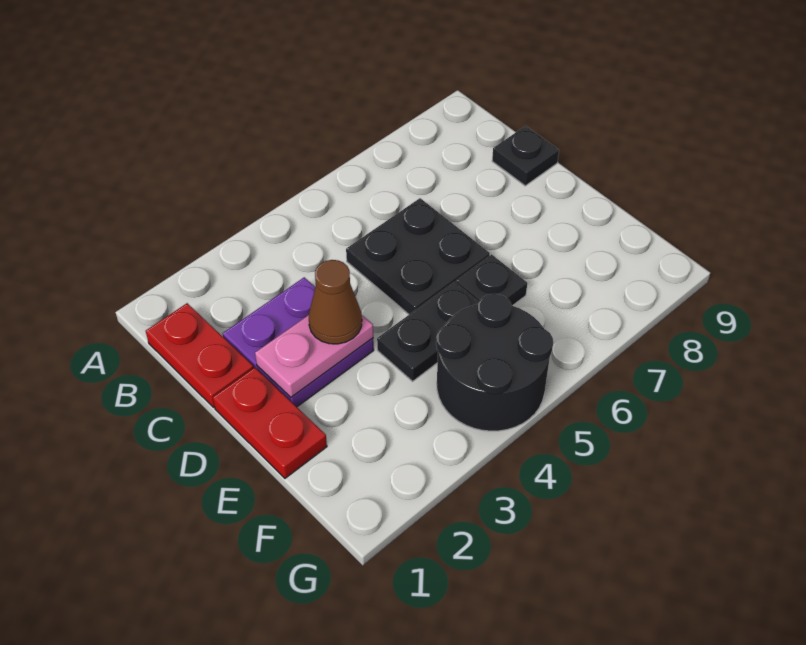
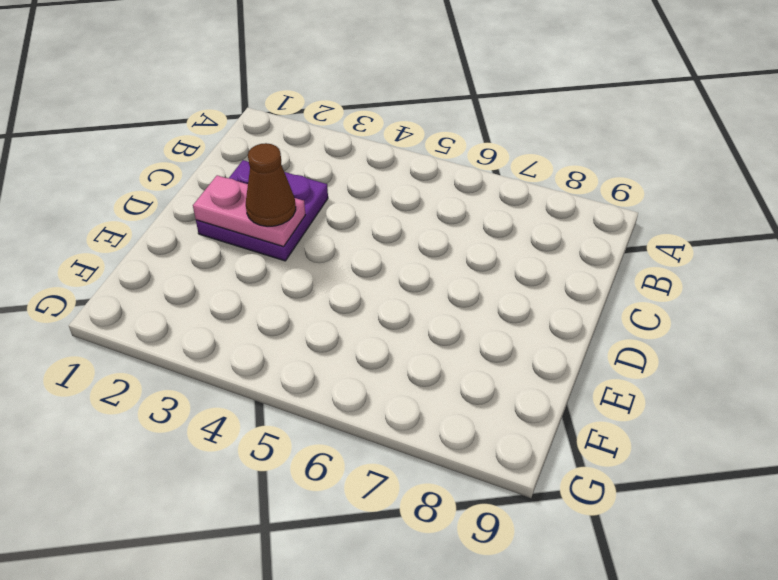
none -> red 1x2 plate [146,303,253,407]
none -> black 2x2 plate [346,198,490,314]

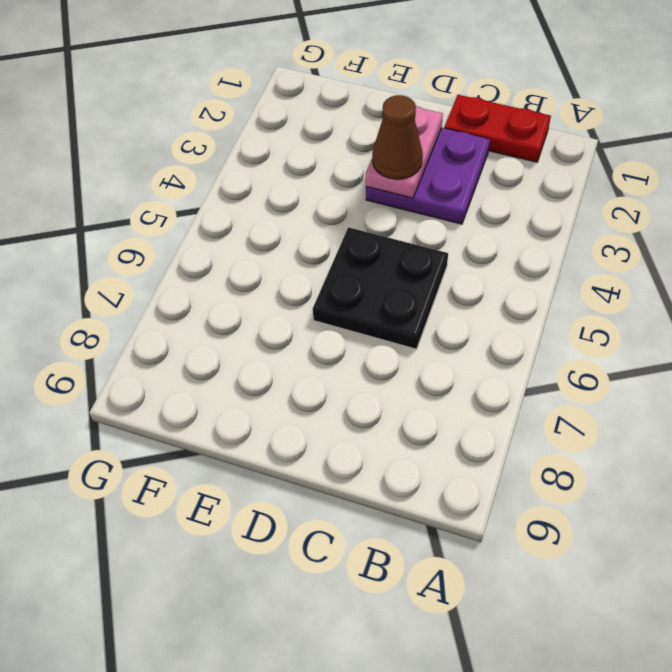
none -> black 1x1 plate [492,126,559,186]
none -> red 1x2 plate [213,367,327,478]

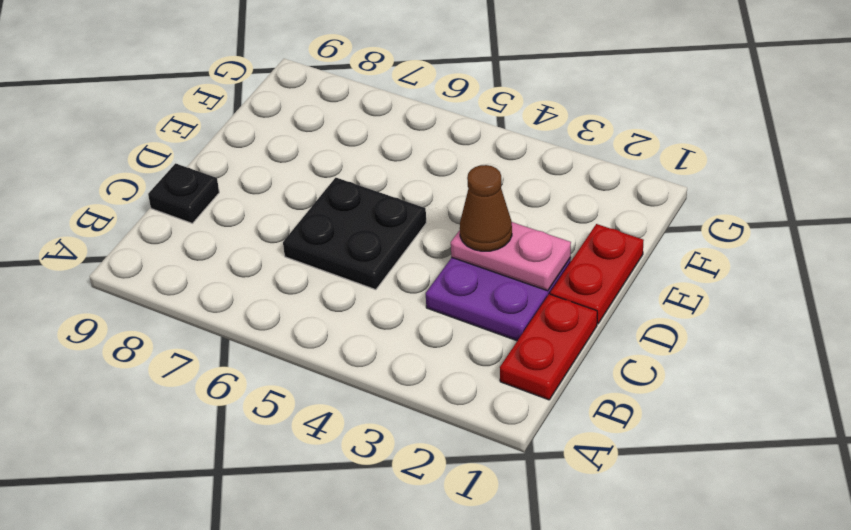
none -> black 1x2 plate [377,282,479,381]
none -> black 1x1 plate [456,254,527,306]

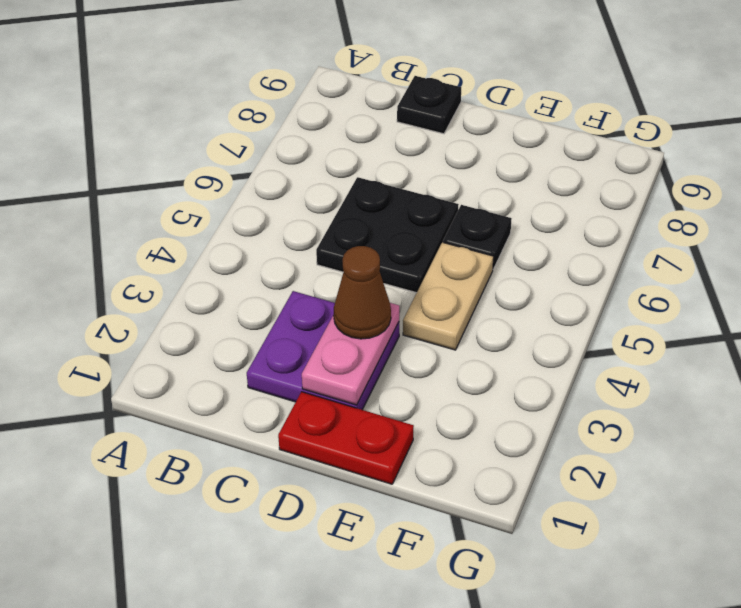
tan 1x2 plate [403,242,494,350] -> black 1x2 plate [377,282,479,381]
none -> red 1x2 plate [146,303,253,407]
none -> black 2x2 round brick [436,294,553,431]

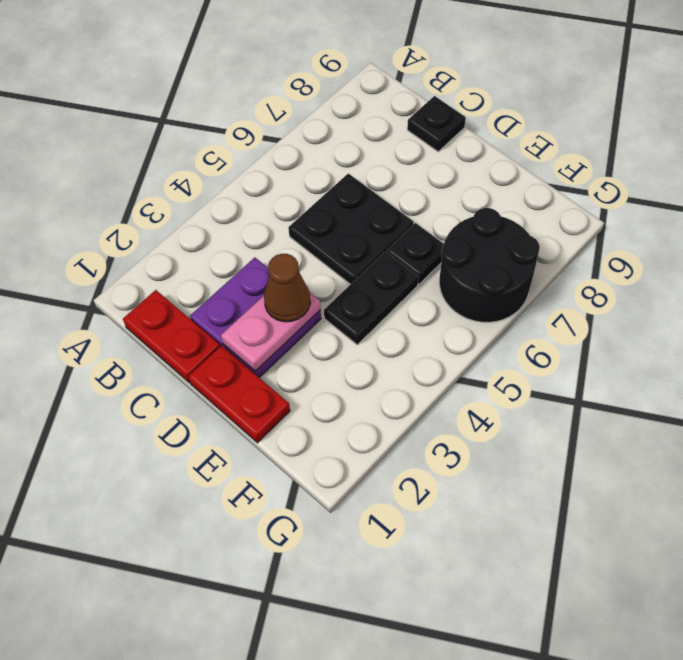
black 2x2 round brick [439,208,540,322] -> black 2x2 round brick moved to [436,294,553,431]

